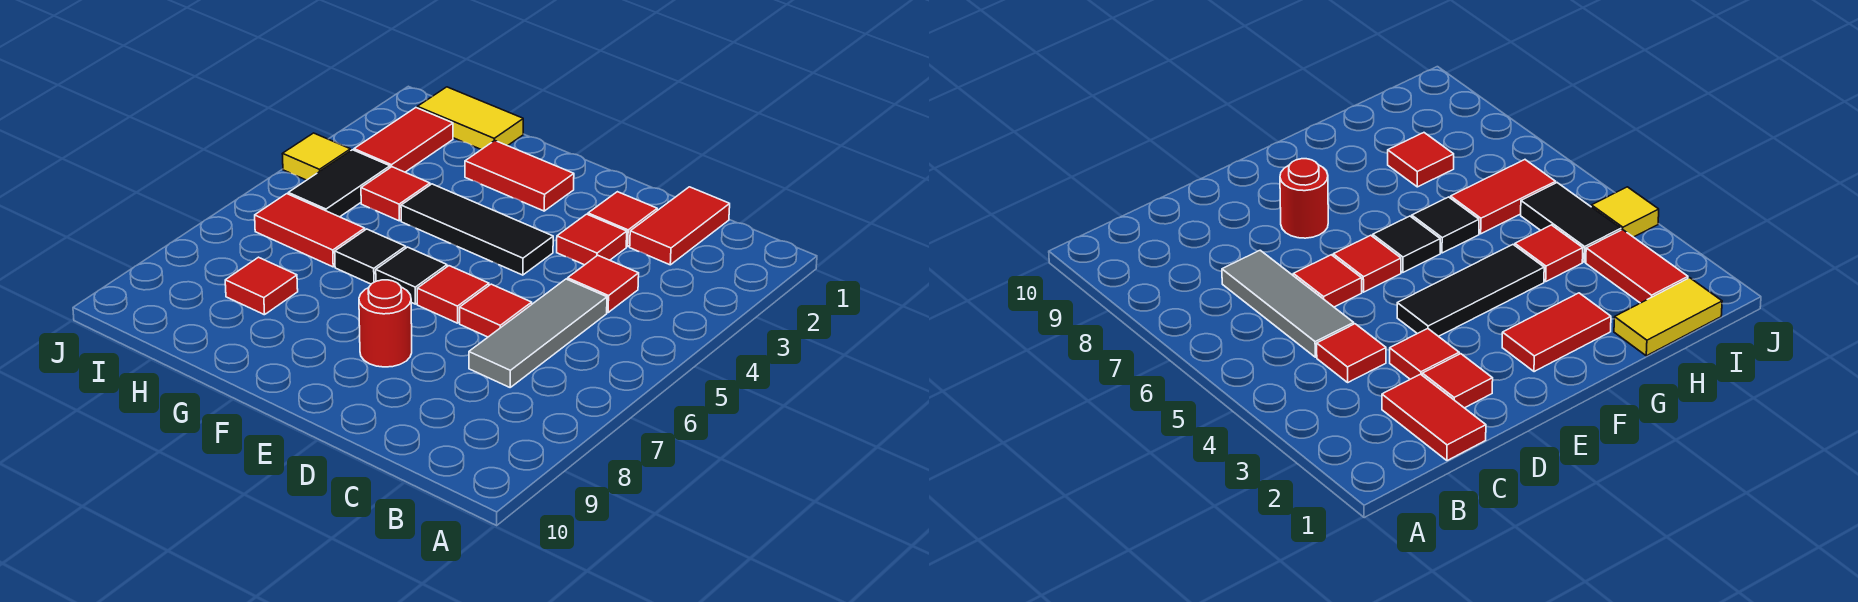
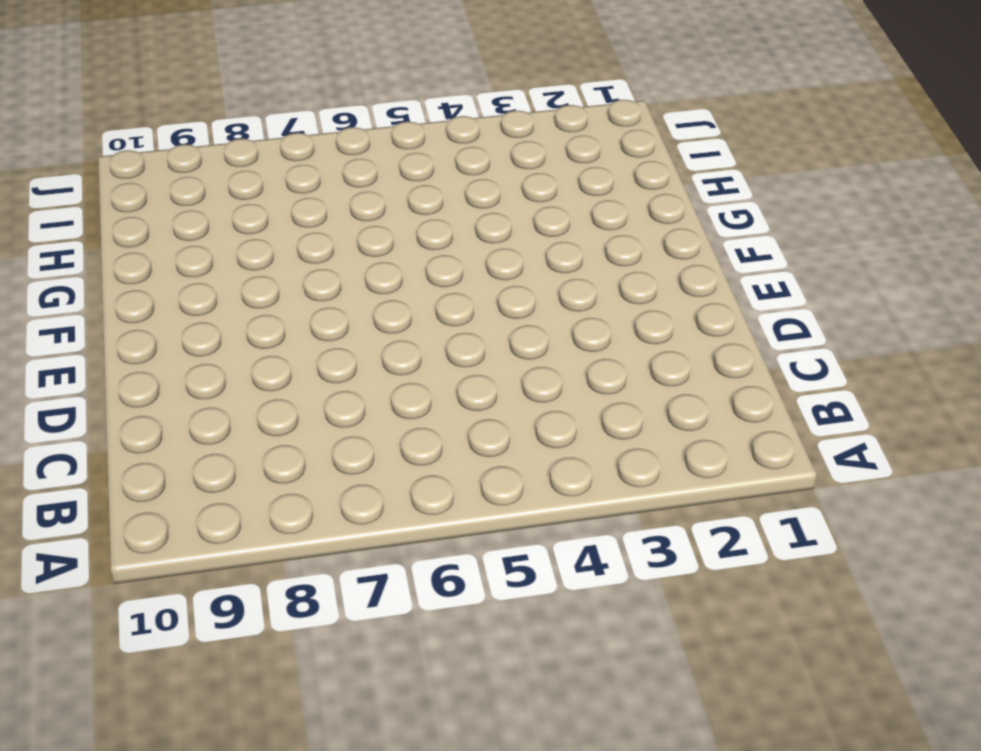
none -> red 1x2 tile [630,187,730,265]
none -> red 1x1 tile [568,255,639,312]
none -> grey 1x3 tile [469,279,607,387]

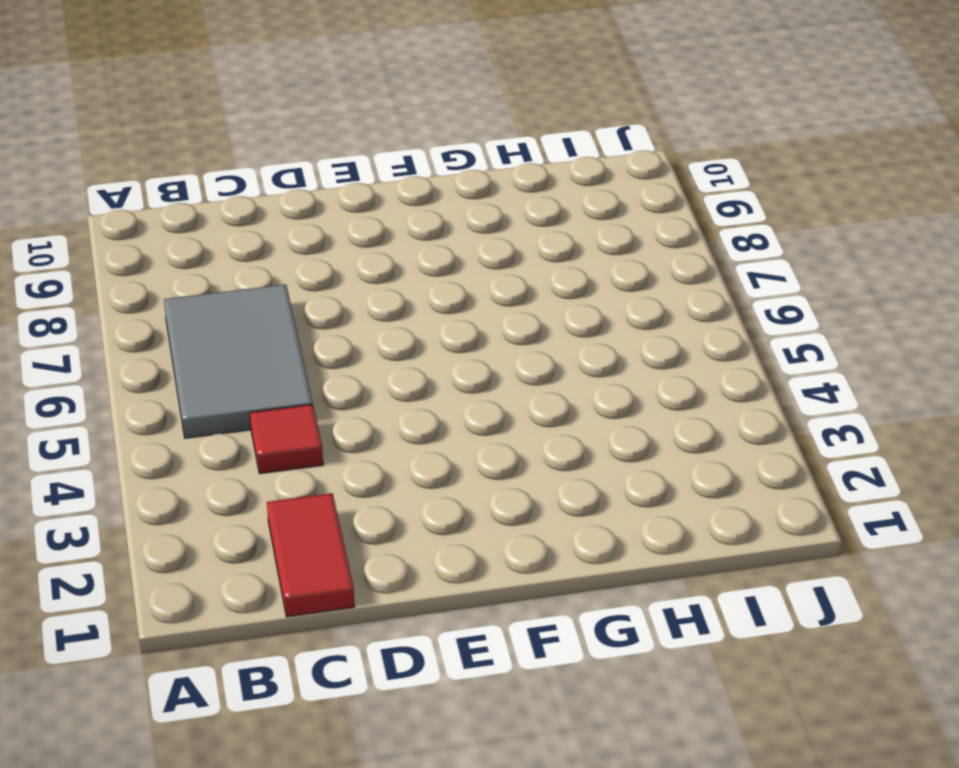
grey 2x3 tile [164,285,313,438] -> grey 1x3 tile [469,279,607,387]
none -> red 1x1 tile [588,192,657,247]
none -> red 1x1 tile [557,214,627,265]
none -> red 1x1 tile [460,284,532,337]

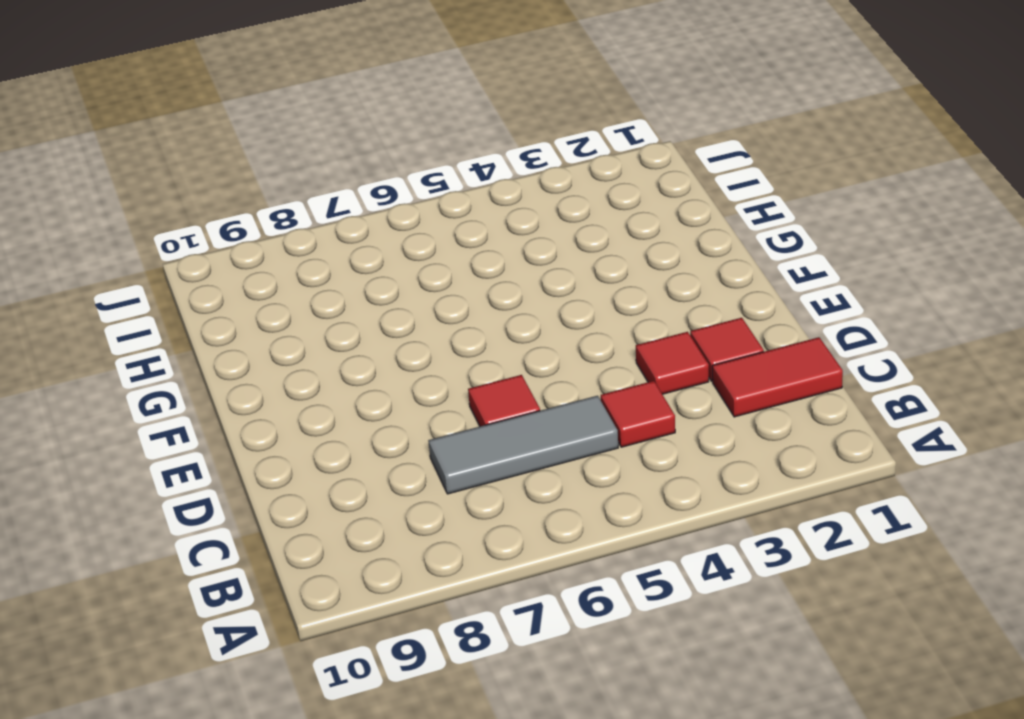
none -> black 1x3 tile [401,184,553,275]
none -> red 1x1 tile [417,266,489,323]
none -> red 1x1 round brick [359,280,412,367]

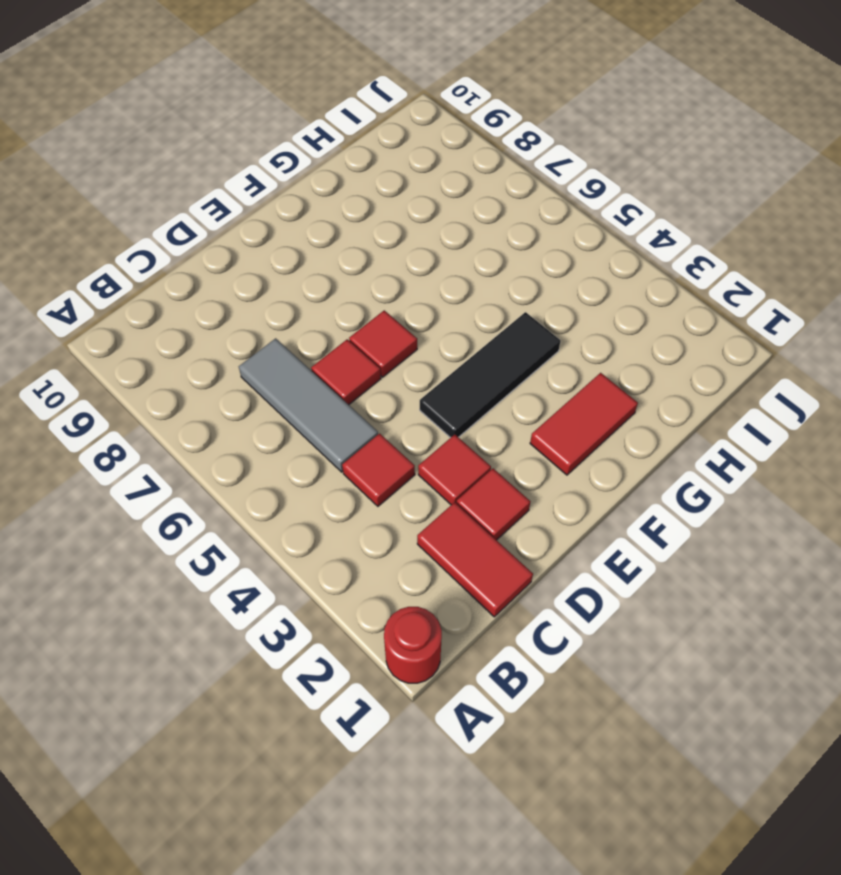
red 1x1 round brick [384,607,442,683] -> red 1x1 round brick moved to [359,280,412,367]
none -> black 1x1 tile [376,247,447,304]
none -> black 1x1 tile [335,229,406,284]
none -> yellow 1x2 tile [417,87,523,150]

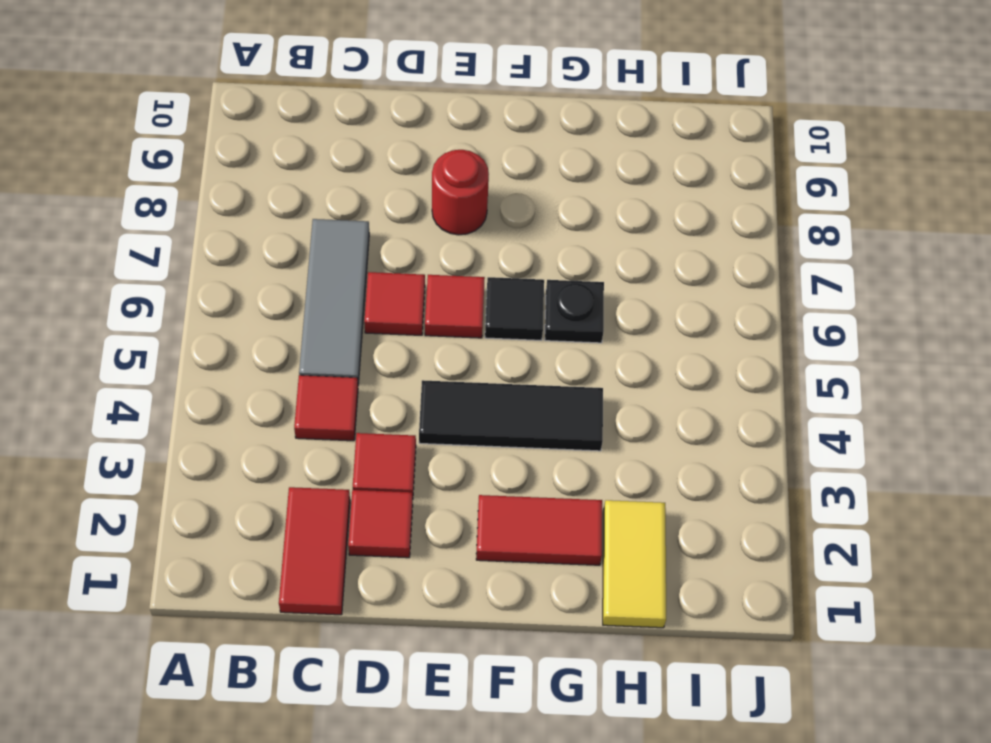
black 1x1 plate [545,280,604,343] -> black 1x1 tile [335,229,406,284]
yellow 1x2 tile [603,500,666,628] -> yellow 1x2 tile turned to [417,87,523,150]
none -> red 1x1 tile [361,167,430,221]
none -> red 1x2 tile [255,194,365,267]
none -> red 1x1 tile [225,257,298,315]

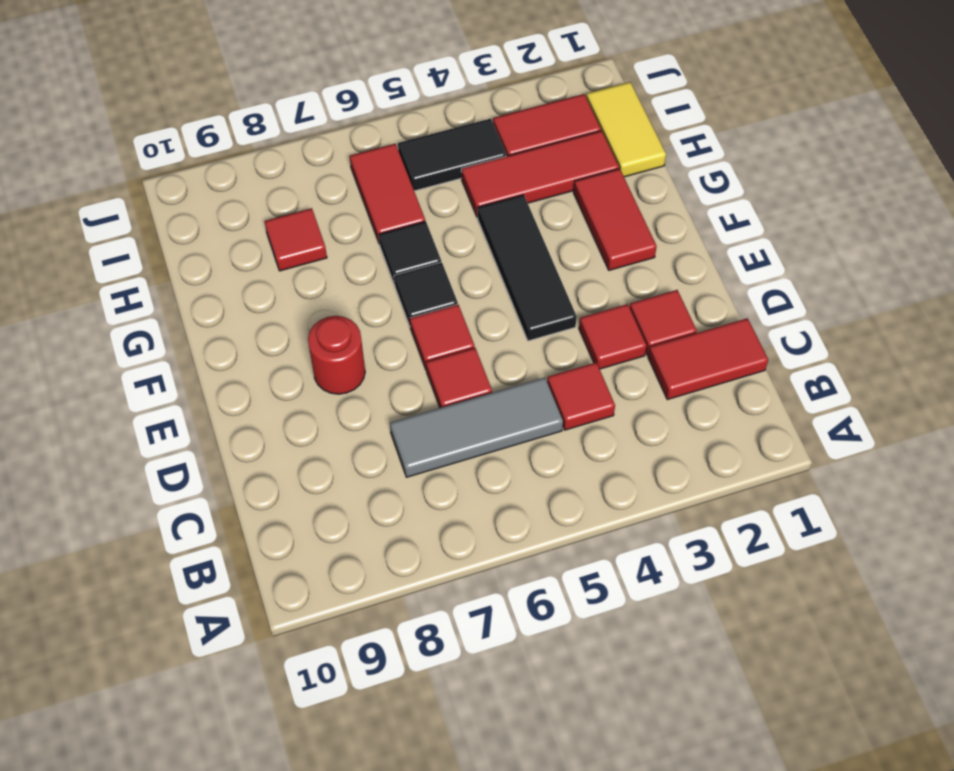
red 1x3 tile [461,131,619,217] -> red 1x1 tile [361,167,430,221]
none -> yellow 1x1 tile [282,133,351,180]

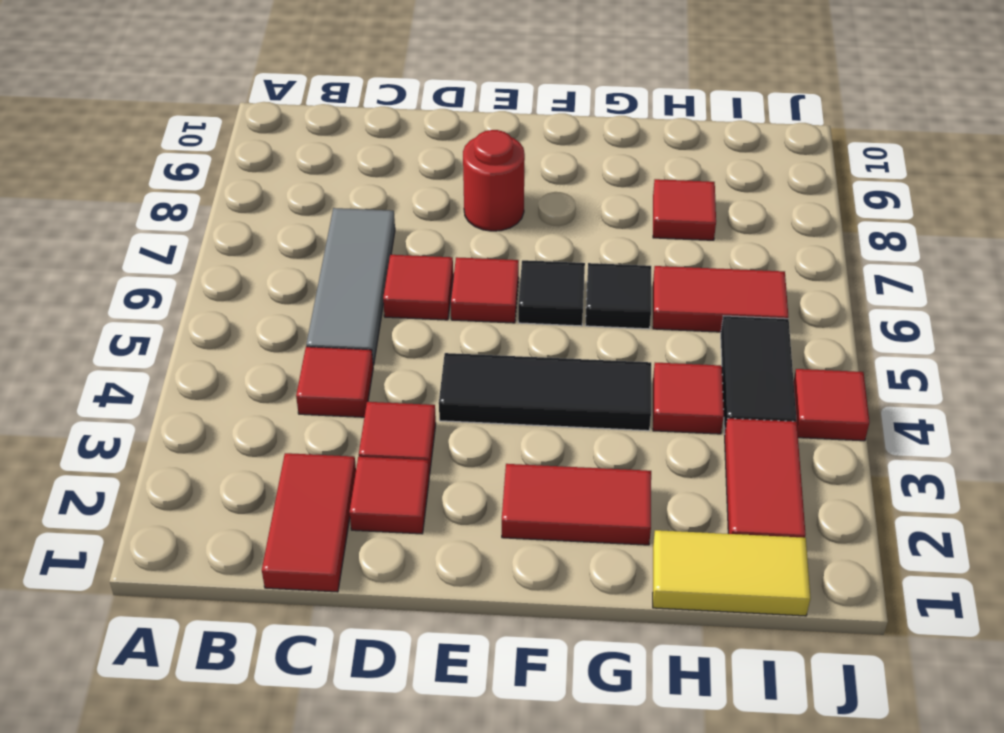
red 1x1 tile [794,369,869,441] -> yellow 1x1 tile [282,133,351,180]

